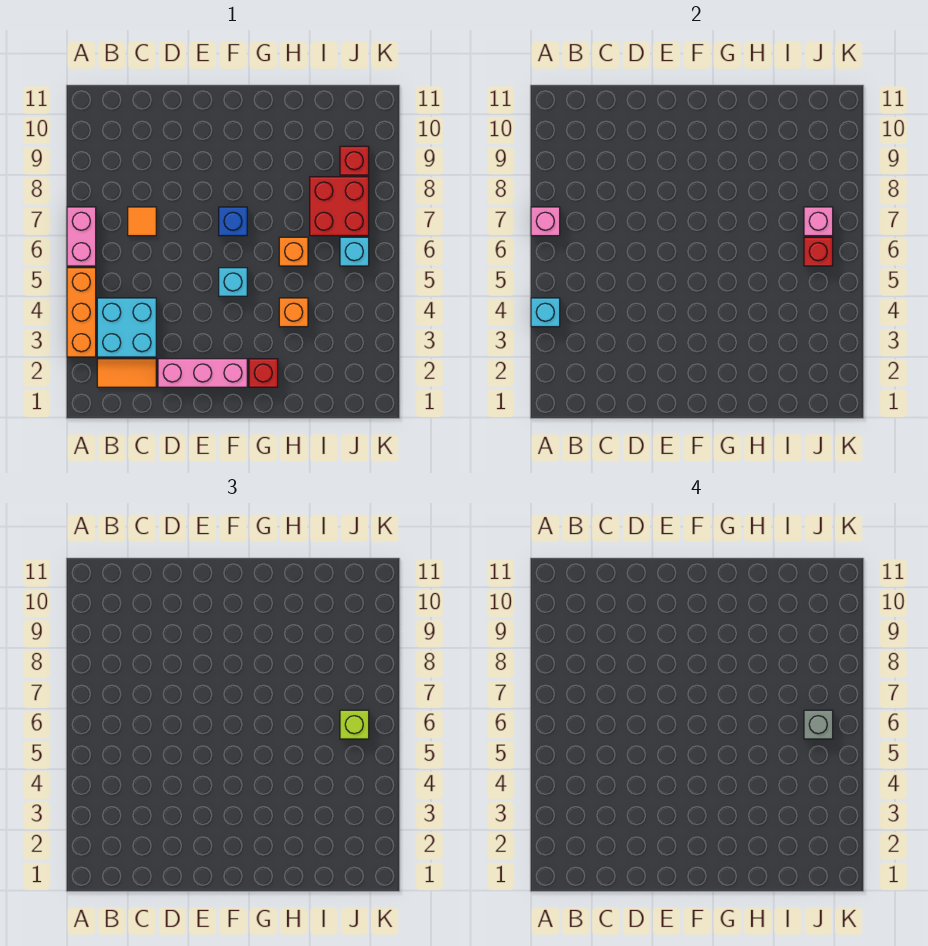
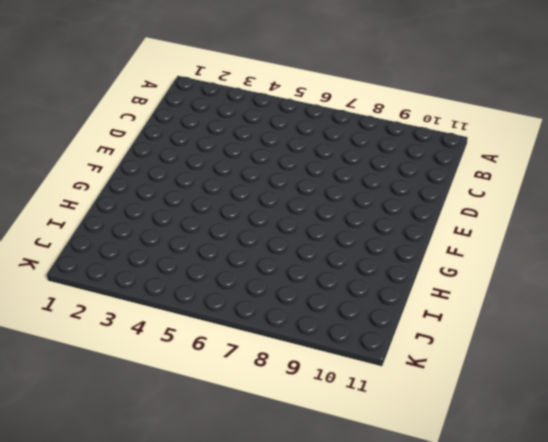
none -> orange 1x3 brick [67,268,96,357]
none -> pink 1x2 brick [67,207,96,266]
none -> orange 1x2 tile [97,359,156,387]

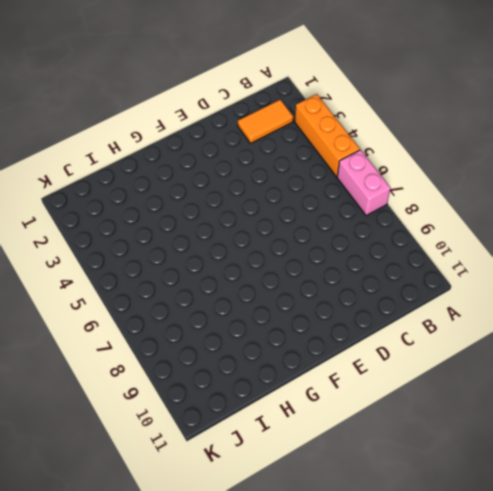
none -> cyan 2x2 brick [97,298,156,357]
none -> orange 1x1 tile [128,207,156,236]
none -> pink 1x3 brick [158,359,247,387]

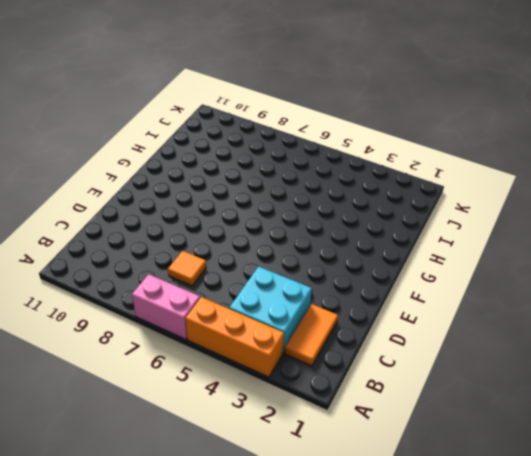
none -> pink 1x3 brick [158,359,247,387]
none -> cyan 1x1 brick [219,268,247,296]
none -> blue 1x1 brick [219,207,247,236]

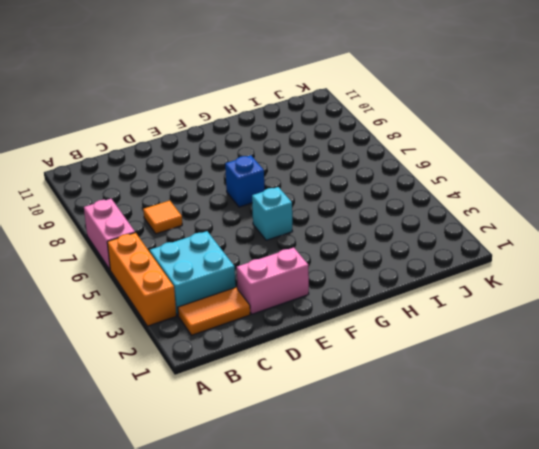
pink 1x2 brick [237,248,309,314] -> pink 1x3 brick [158,359,247,387]
none -> red 1x1 brick [249,359,278,387]
none -> orange 1x1 brick [279,298,308,327]
none -> orange 1x1 brick [279,237,308,266]

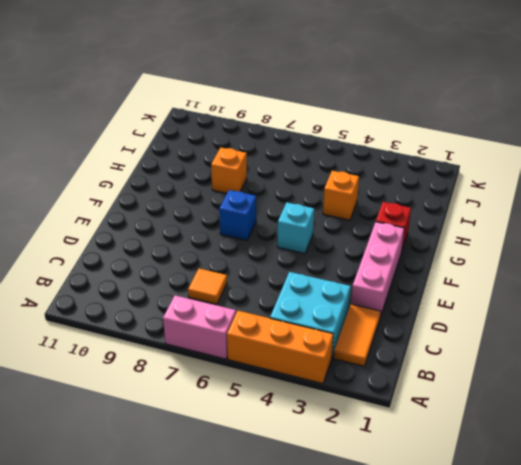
orange 1x1 brick [211,148,247,193] -> orange 1x1 brick moved to [279,237,308,266]
none -> red 2x2 brick [310,177,369,236]
none -> cyan 1x1 brick [340,237,369,266]
none -> red 1x1 brick [340,146,369,175]

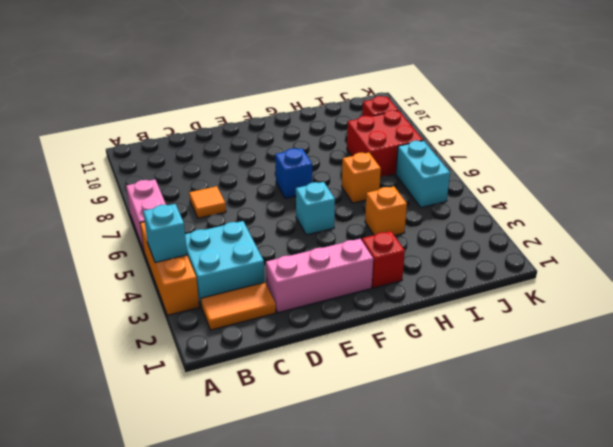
cyan 1x2 brick [396,141,450,208] -> cyan 1x1 brick [340,237,369,266]
none -> pink 1x1 brick [531,207,560,236]
none -> red 1x1 brick [804,237,833,266]
none -> pink 1x1 brick [804,207,833,236]

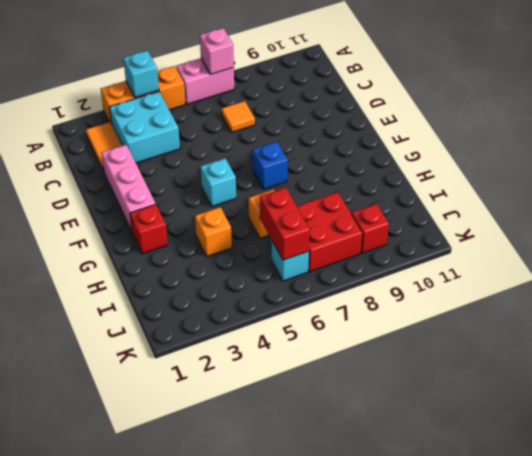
red 1x2 brick [260,188,310,260] -> red 1x1 brick [804,237,833,266]
none -> pink 1x1 brick [804,207,833,236]
none -> lime 1x1 brick [340,710,369,739]
none -> grey 1x1 brick [804,710,833,739]

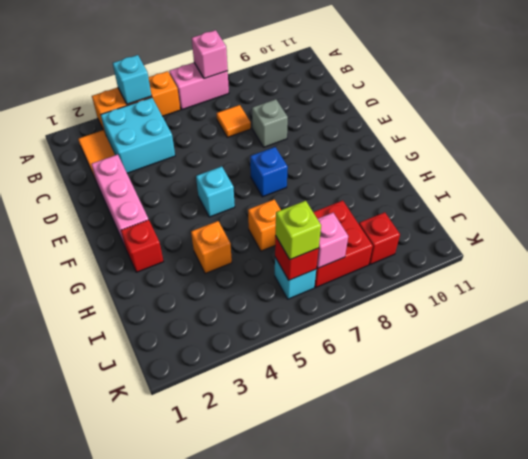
grey 1x1 brick [252,99,288,147] -> grey 1x1 brick moved to [804,710,833,739]

